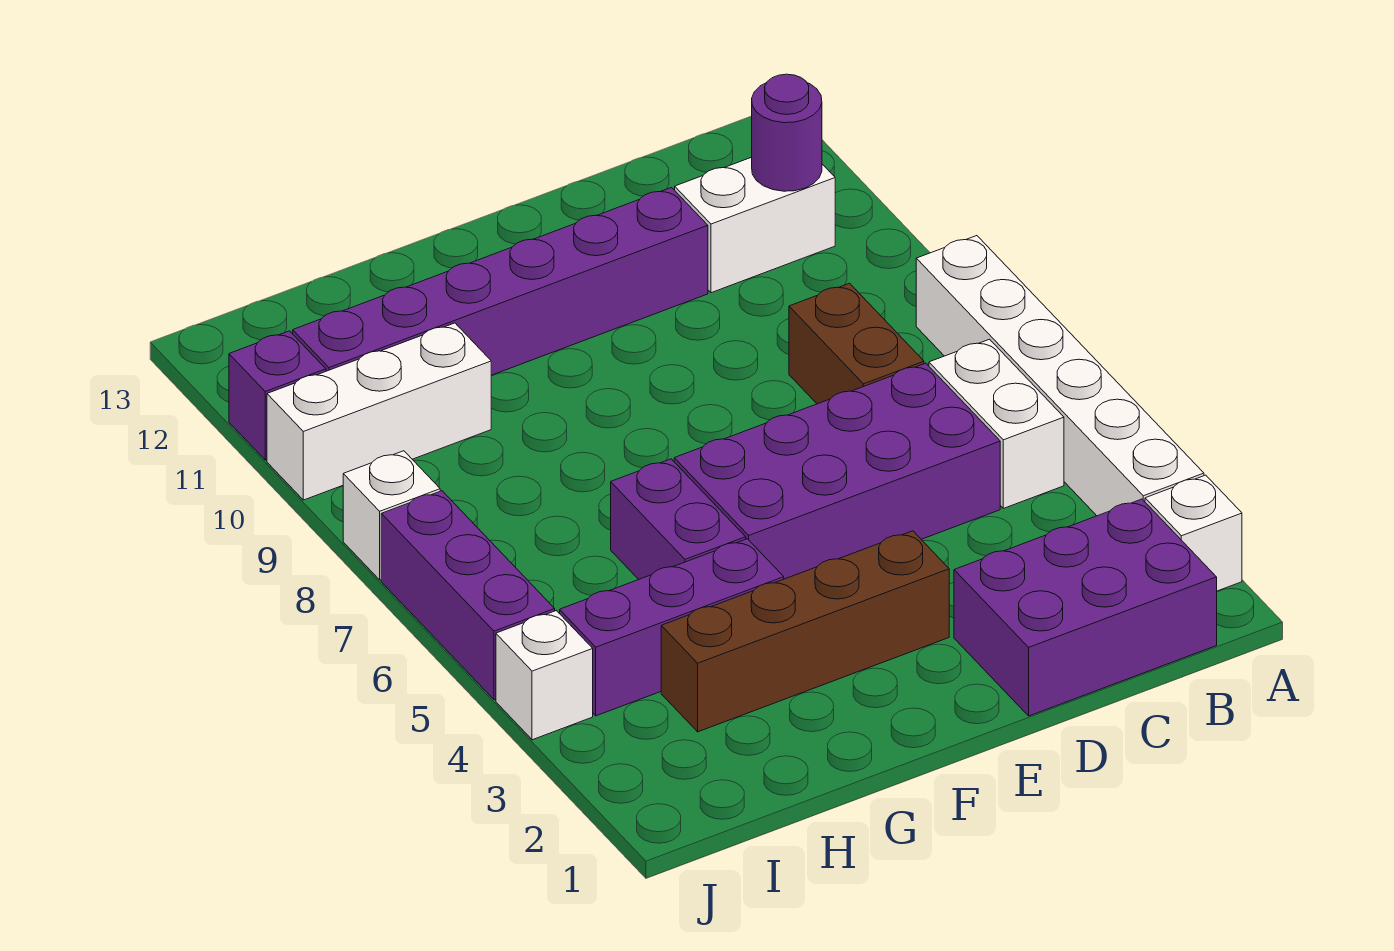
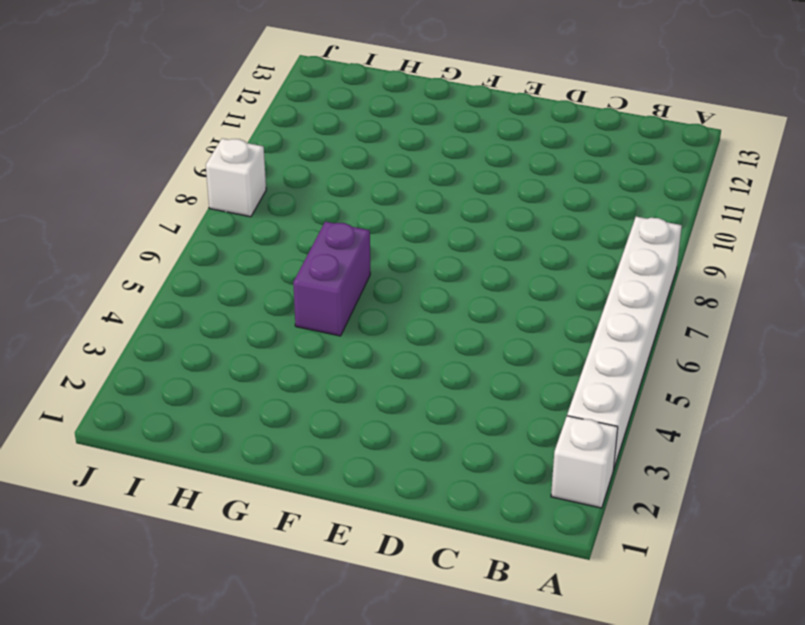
none -> purple 2x3 brick [954,499,1217,716]
none -> white 1x2 brick [929,339,1064,508]
none -> white 1x2 brick [675,157,835,293]

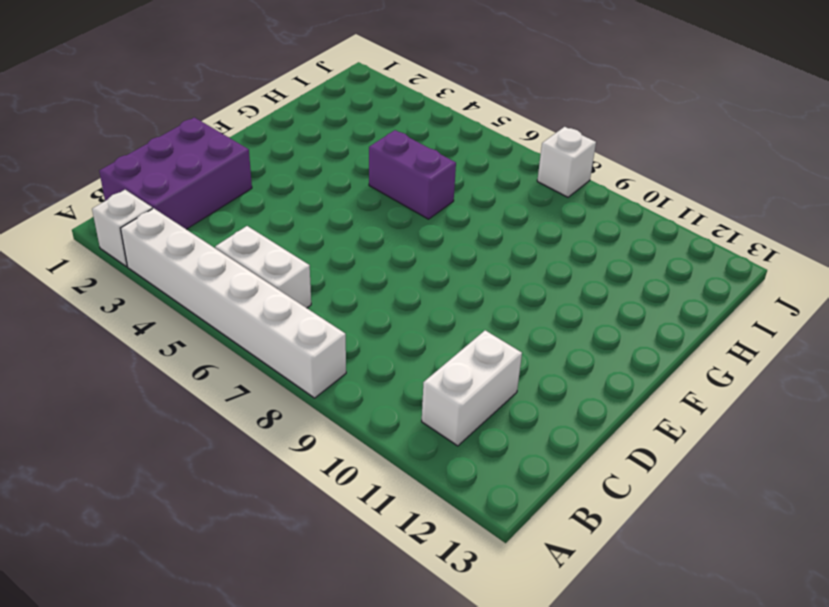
none -> purple 2x4 brick [674,363,1000,579]
none -> brown 1x2 brick [789,283,924,404]
none -> purple 1x6 brick [293,188,708,375]

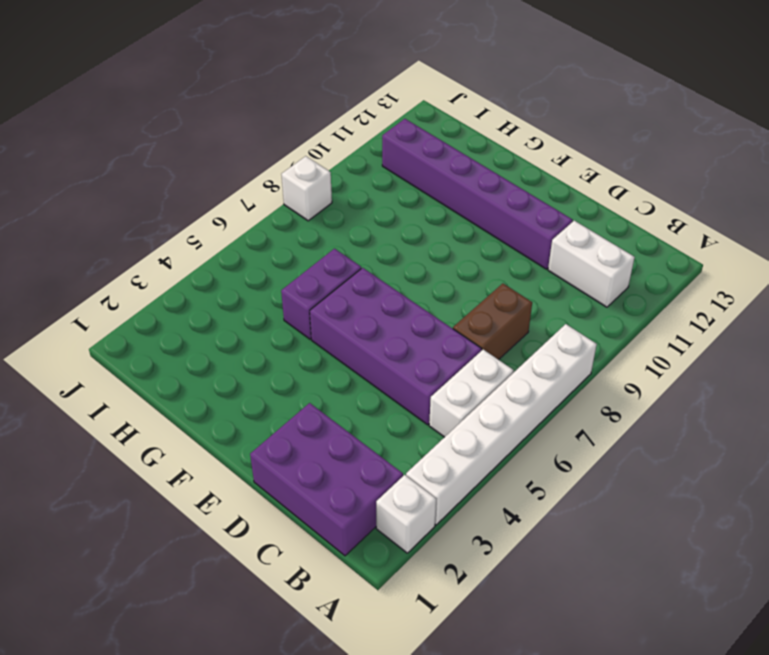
none -> brown 1x4 brick [661,531,949,732]
none -> purple 1x3 brick [560,539,784,716]
none -> white 1x3 brick [267,323,491,500]

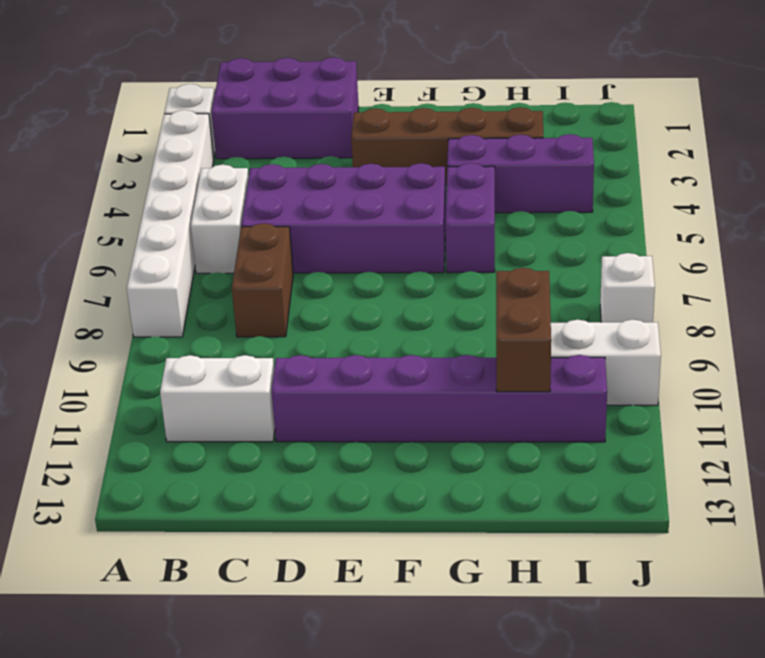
brown 1x2 brick [496,268,551,392] -> none
none -> white 1x1 brick [496,611,593,740]
none -> purple 1x3 brick [381,491,555,700]
none -> purple 1x1 brick [229,331,326,460]

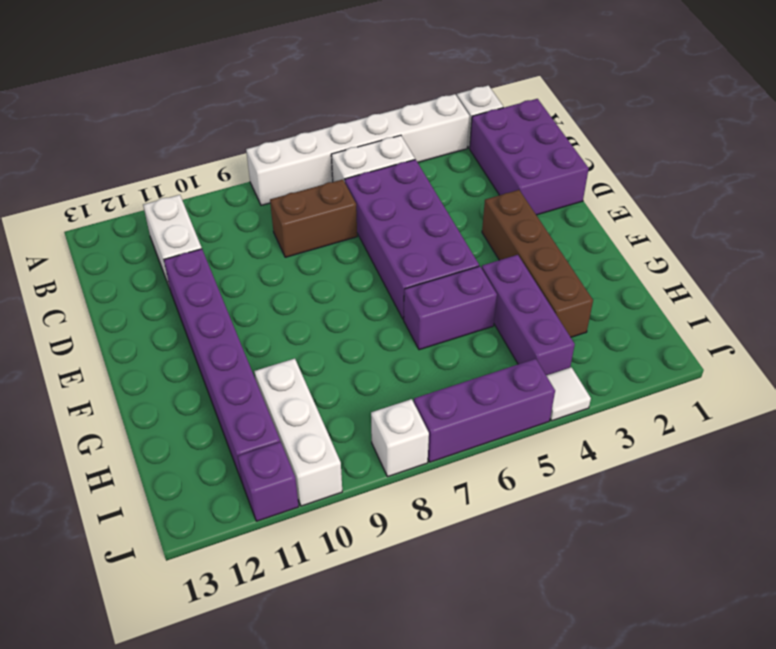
white 1x1 tile [546,367,591,421] -> white 1x1 brick [496,611,593,740]
none -> purple 1x1 round brick [752,74,822,191]

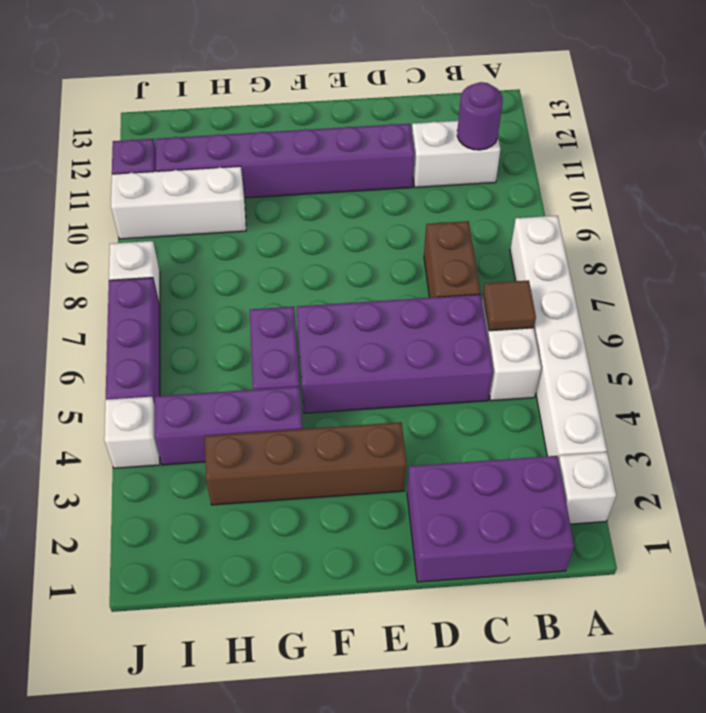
brown 1x1 tile [483,280,536,331] -> none

